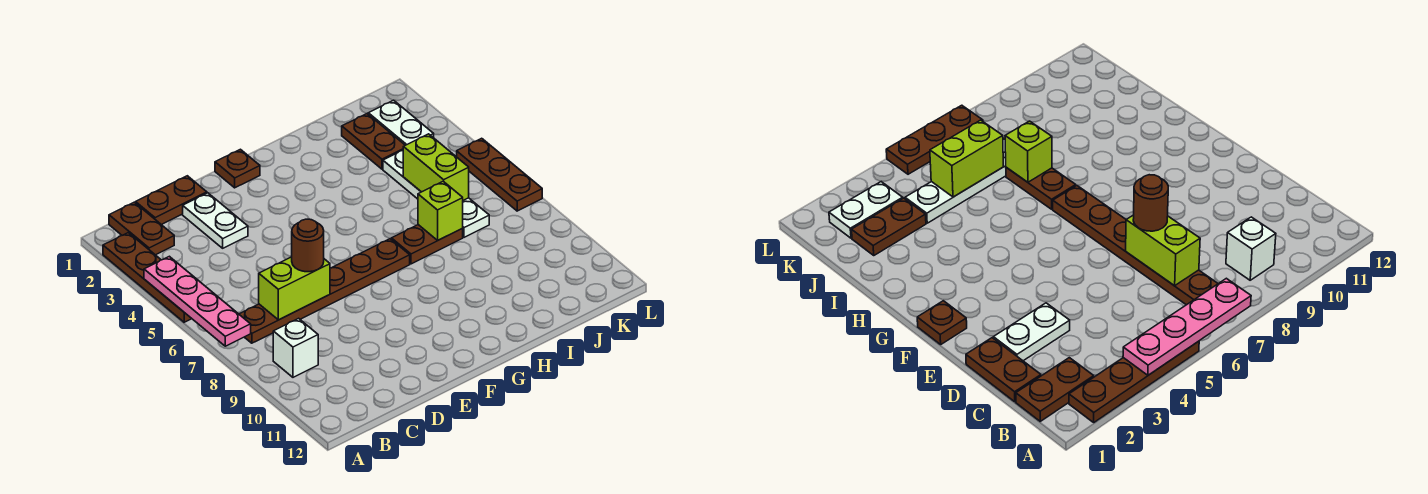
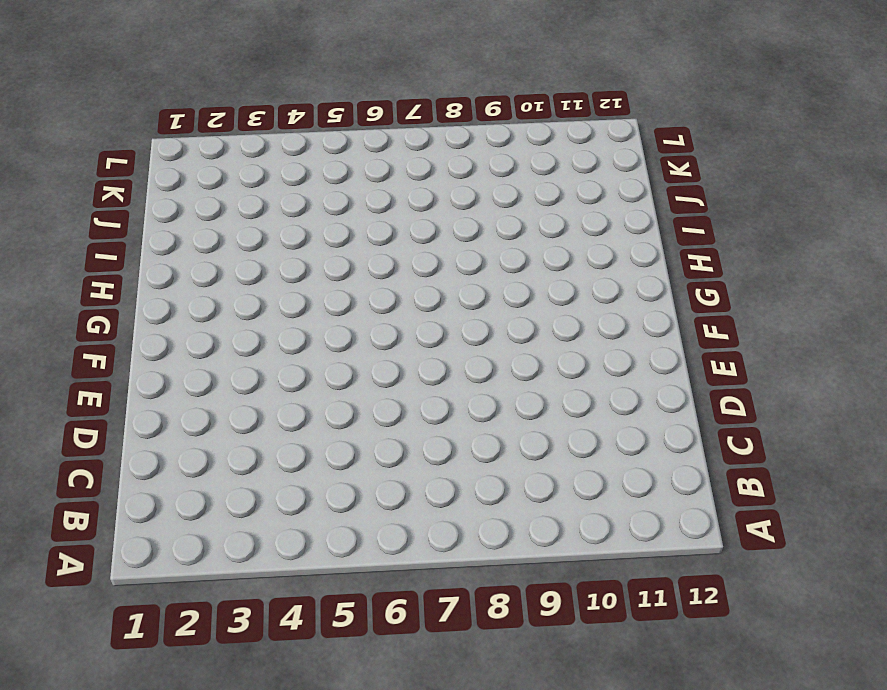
none -> brown 1x4 plate [103,233,192,322]
none -> brown 1x2 plate [109,202,174,255]
none -> brown 1x6 plate [239,239,410,343]

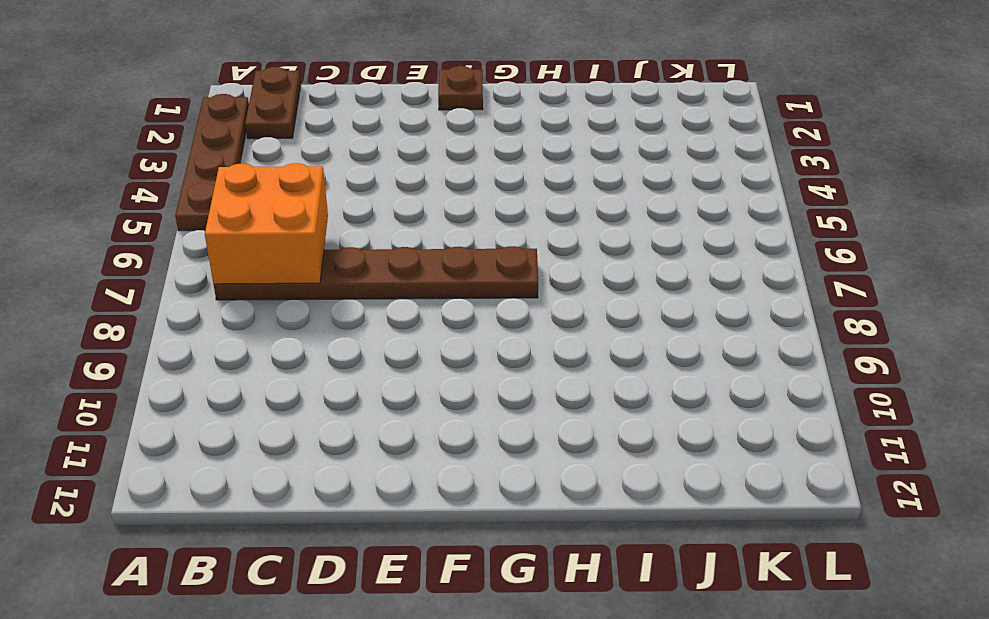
orange 2x2 brick [205,163,328,284] -> lime 1x2 brick [259,257,330,320]
none -> white 1x1 brick [273,318,318,377]
none -> brown 1x2 plate [136,176,207,225]
none -> white 1x2 plate [183,193,248,248]

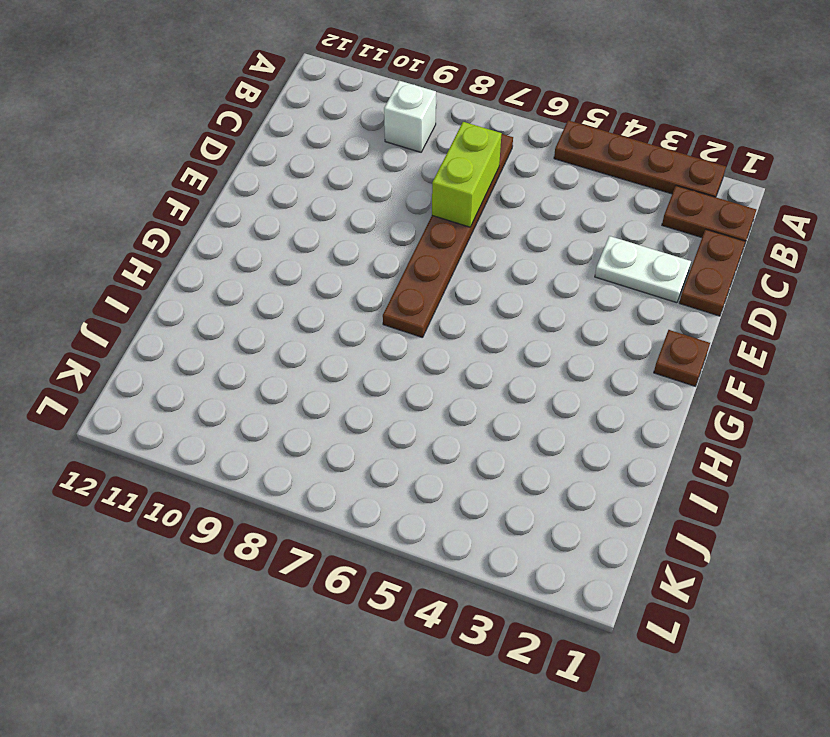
none -> brown 1x2 plate [391,225,463,264]
none -> brown 1x2 plate [342,114,405,169]
none -> white 1x4 plate [383,150,489,237]

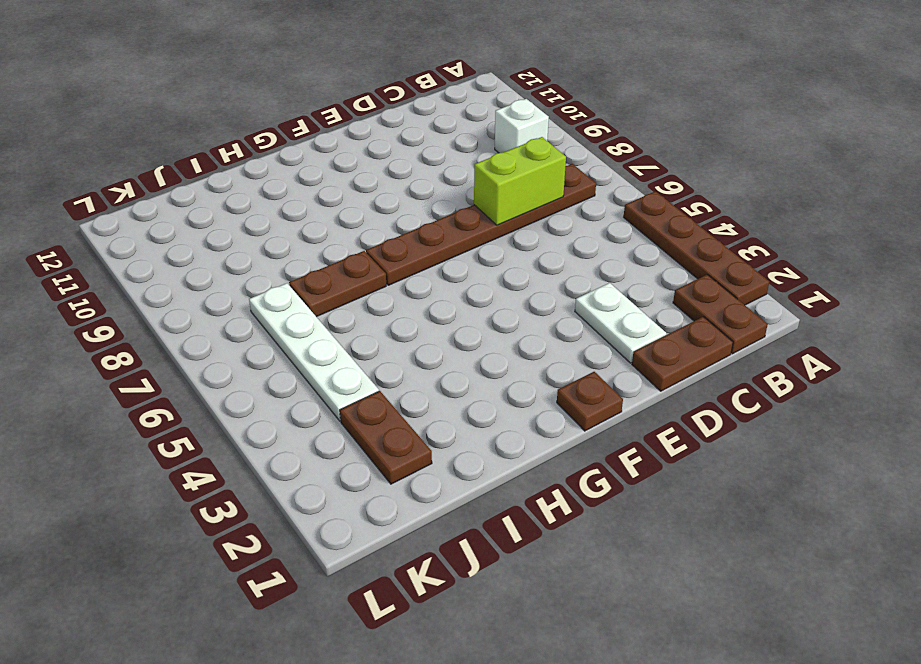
none -> white 1x2 plate [368,100,434,145]
none -> brown 1x3 plate [457,138,542,211]
none -> pink 1x4 plate [144,256,251,346]

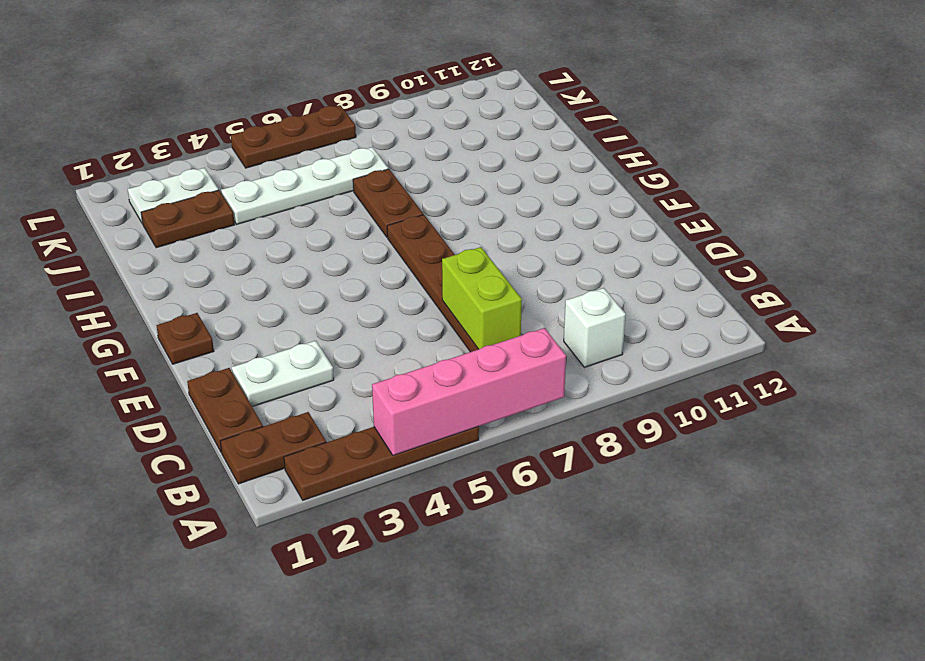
pink 1x4 brick [372,328,566,455] -> pink 1x4 plate [144,256,251,346]
none -> lime 1x1 brick [418,181,463,240]
none -> lime 1x2 brick [403,134,469,200]
none -> brown 1x1 round brick [292,219,324,272]

